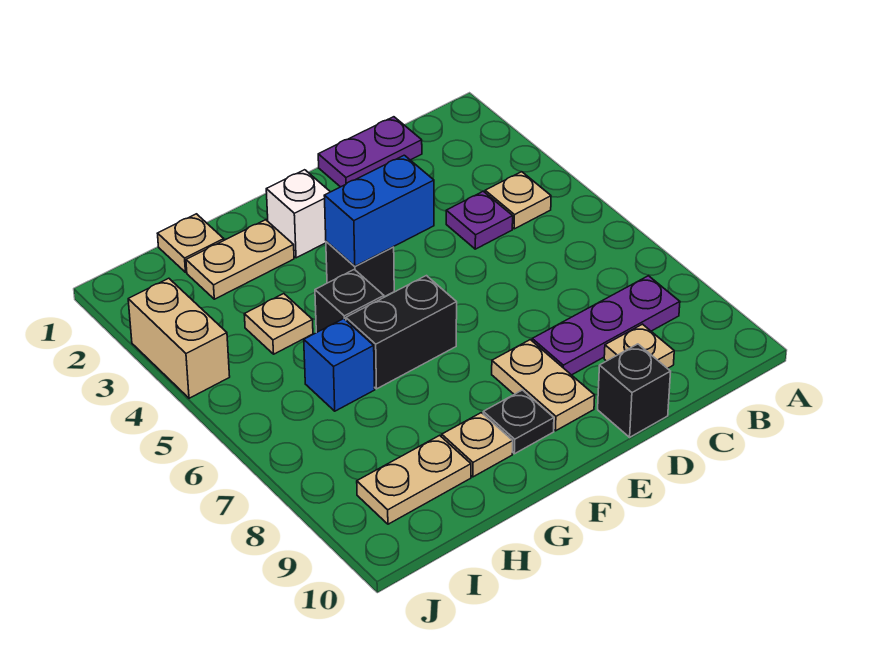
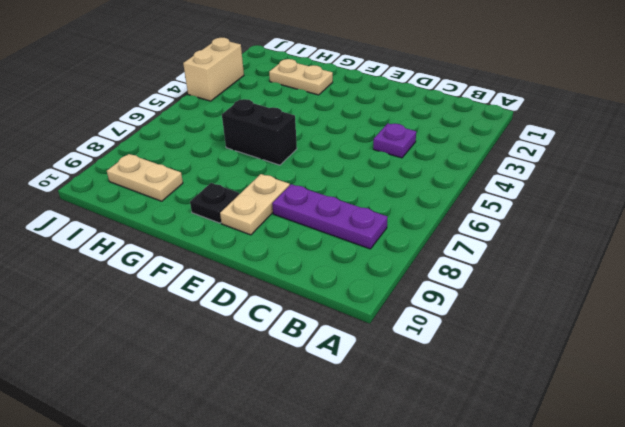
none -> tan 1x1 plate [485,172,551,229]
none -> purple 1x2 plate [318,117,422,187]
none -> tan 1x1 plate [604,324,674,369]

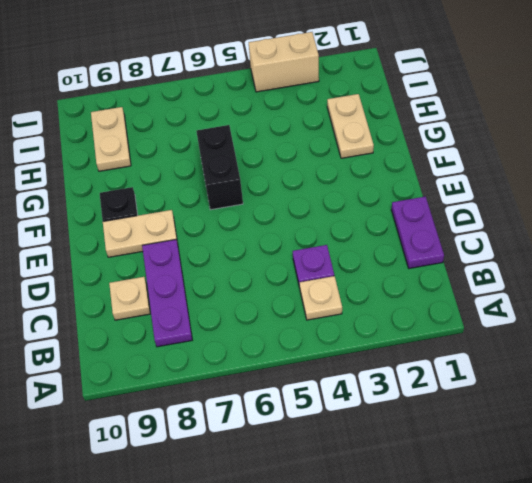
none -> black 1x1 brick [598,344,671,437]
none -> white 1x1 brick [266,170,330,258]
none -> black 1x1 brick [326,241,394,297]

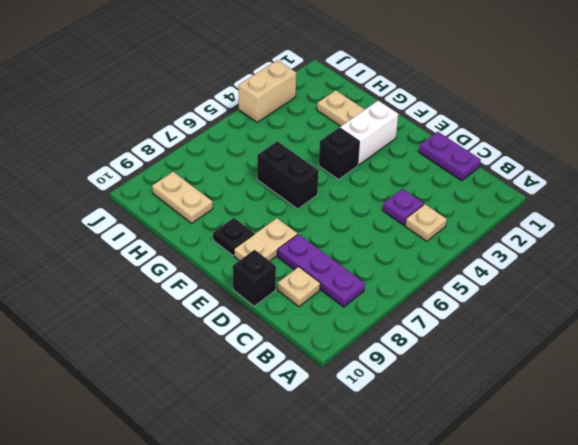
white 1x2 brick [340,101,398,165] -> white 1x1 brick [266,170,330,258]
none -> black 1x1 brick [315,269,384,333]
none -> tan 1x1 plate [442,413,513,477]
none -> tan 1x1 plate [157,214,224,272]

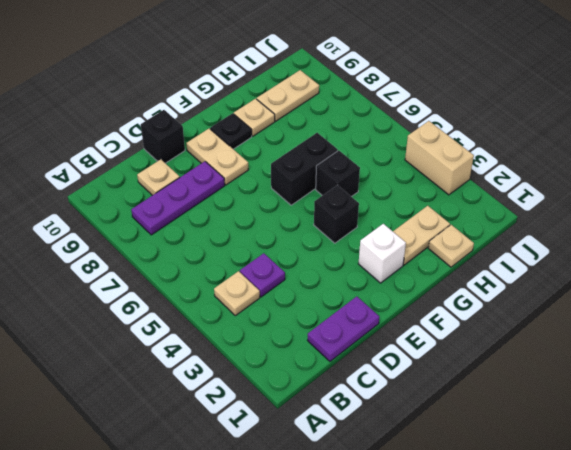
none -> tan 1x1 plate [244,294,313,354]
none -> blue 1x1 brick [304,319,375,411]
none -> blue 1x2 brick [324,155,434,266]

